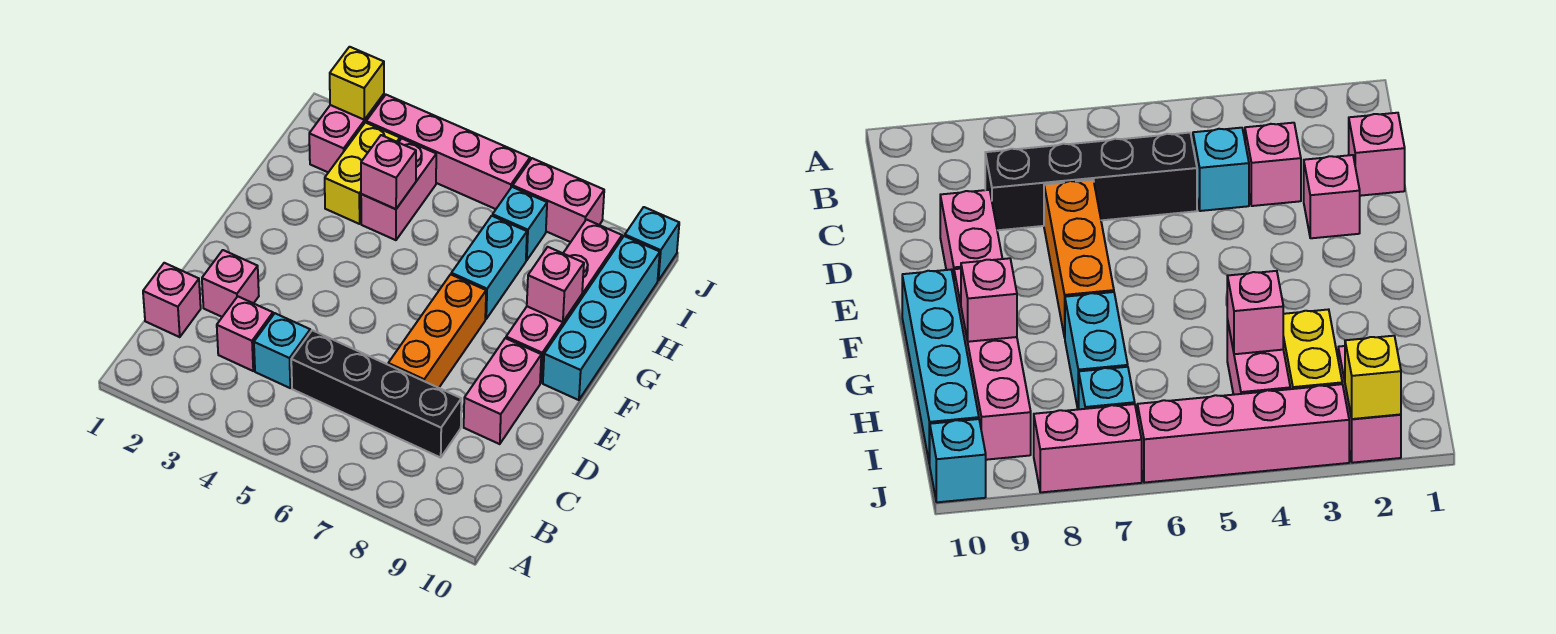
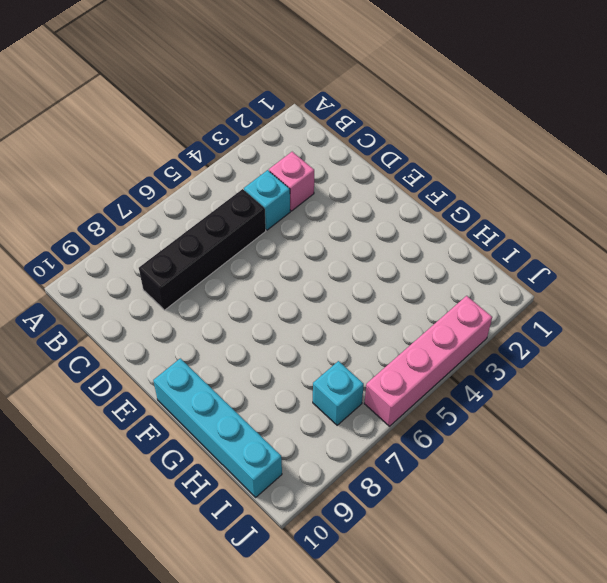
none -> pink 1x1 brick [143,263,201,337]
none -> pink 1x1 brick [202,250,259,317]
none -> orange 1x3 brick [388,274,486,388]

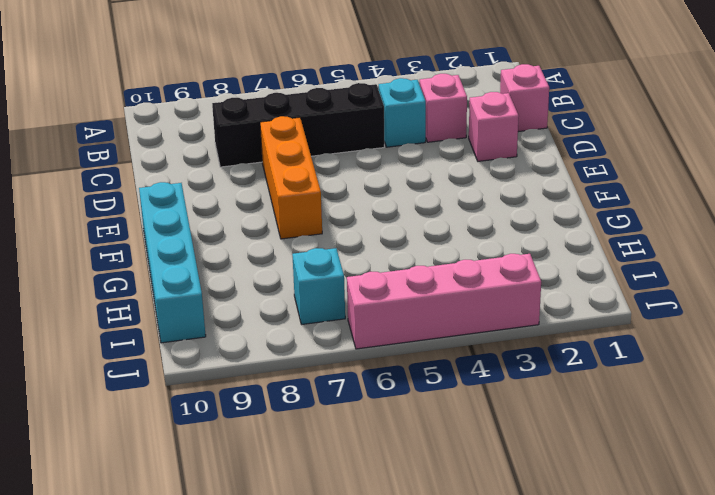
none -> pink 1x2 brick [464,338,541,444]
none -> pink 1x4 brick [506,220,622,383]
none -> cyan 1x2 brick [451,216,527,319]

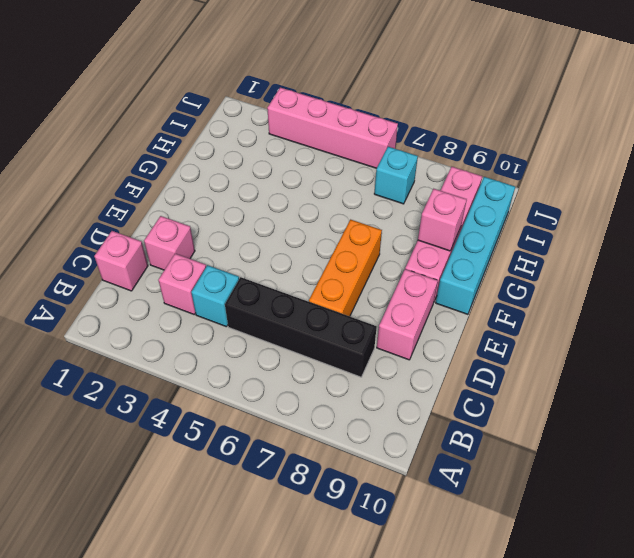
none -> cyan 1x2 brick [451,216,527,319]
none -> yellow 1x2 brick [325,122,400,224]
none -> pink 1x2 brick [361,139,436,240]

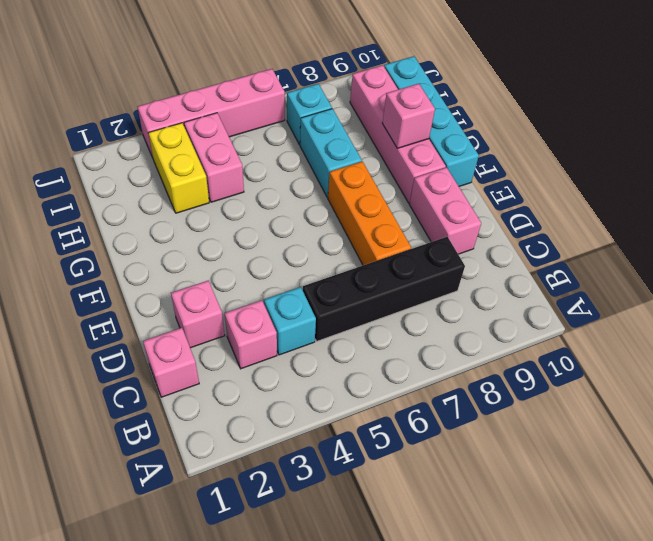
none -> pink 1x2 brick [309,94,384,172]
none -> pink 1x2 brick [513,158,604,242]
none -> cyan 1x1 brick [625,207,679,280]

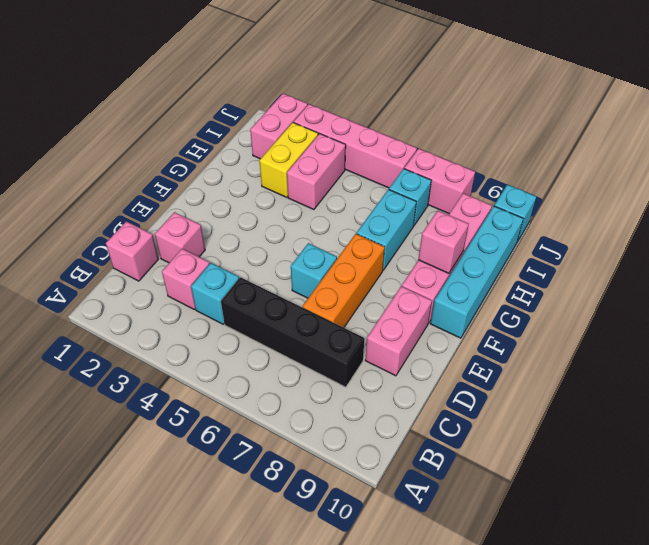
cyan 1x1 brick [291,243,337,298] -> none
none -> pink 1x1 brick [361,135,416,209]
none -> yellow 1x1 brick [330,47,384,120]

